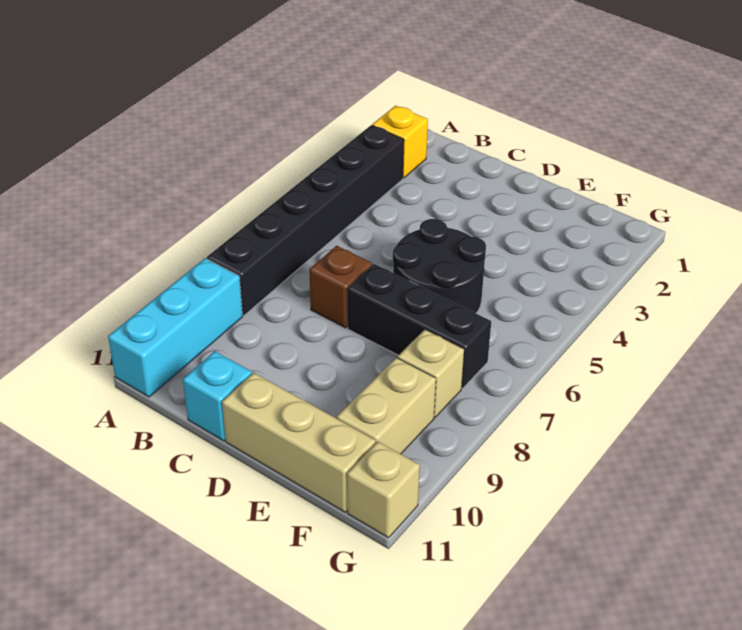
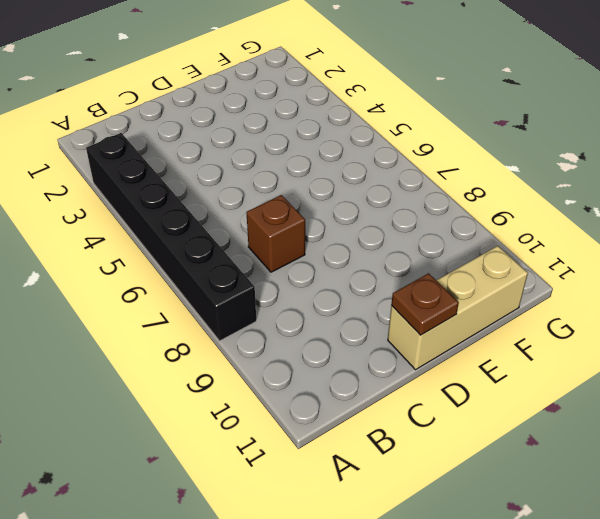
brown 1x1 plate [391,273,459,335] -> none
none -> yellow 1x1 brick [372,106,428,178]
none -> cyan 1x3 brick [108,258,243,397]

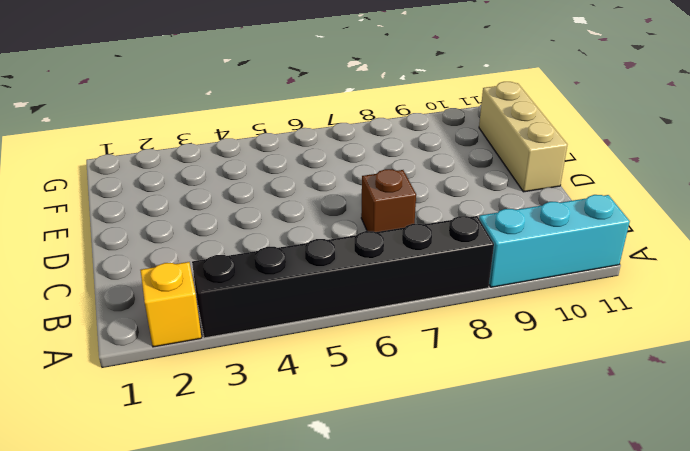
none -> cyan 1x1 brick [183,351,252,441]
none -> black 2x2 round brick [393,219,486,313]

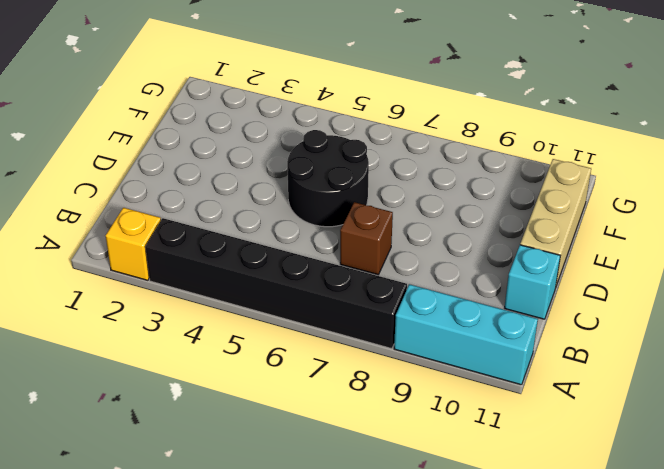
none -> black 1x3 brick [347,264,491,388]
none -> tan 1x1 brick [398,329,464,417]

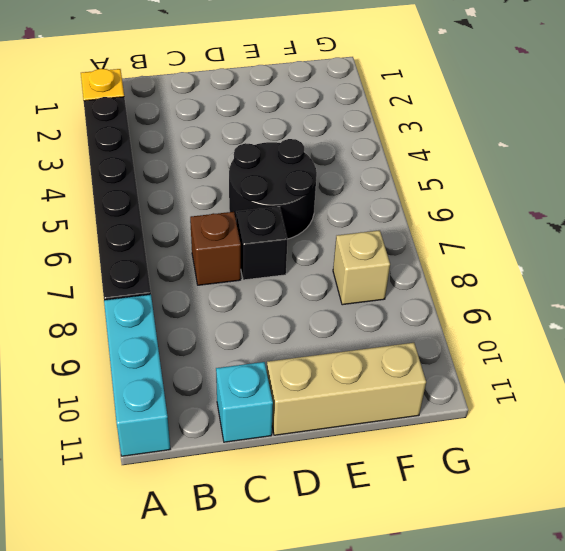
black 1x1 brick [236,207,287,280] -> black 1x3 brick [347,264,491,388]
none -> tan 1x2 brick [337,358,436,454]
none -> tan 1x1 brick [347,442,420,538]

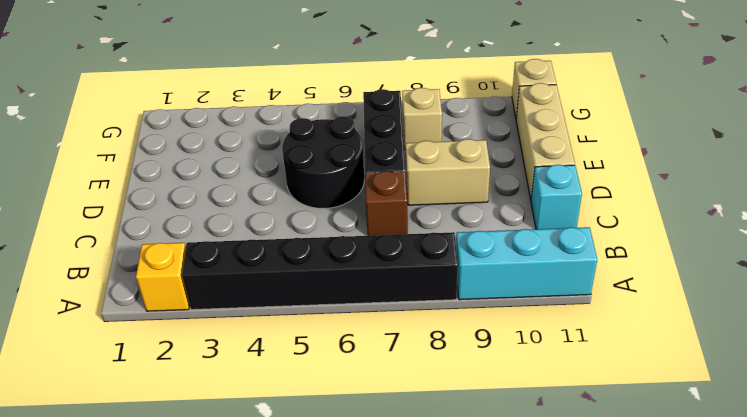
tan 1x2 brick [406,139,490,205] -> tan 1x2 brick moved to [337,358,436,454]

